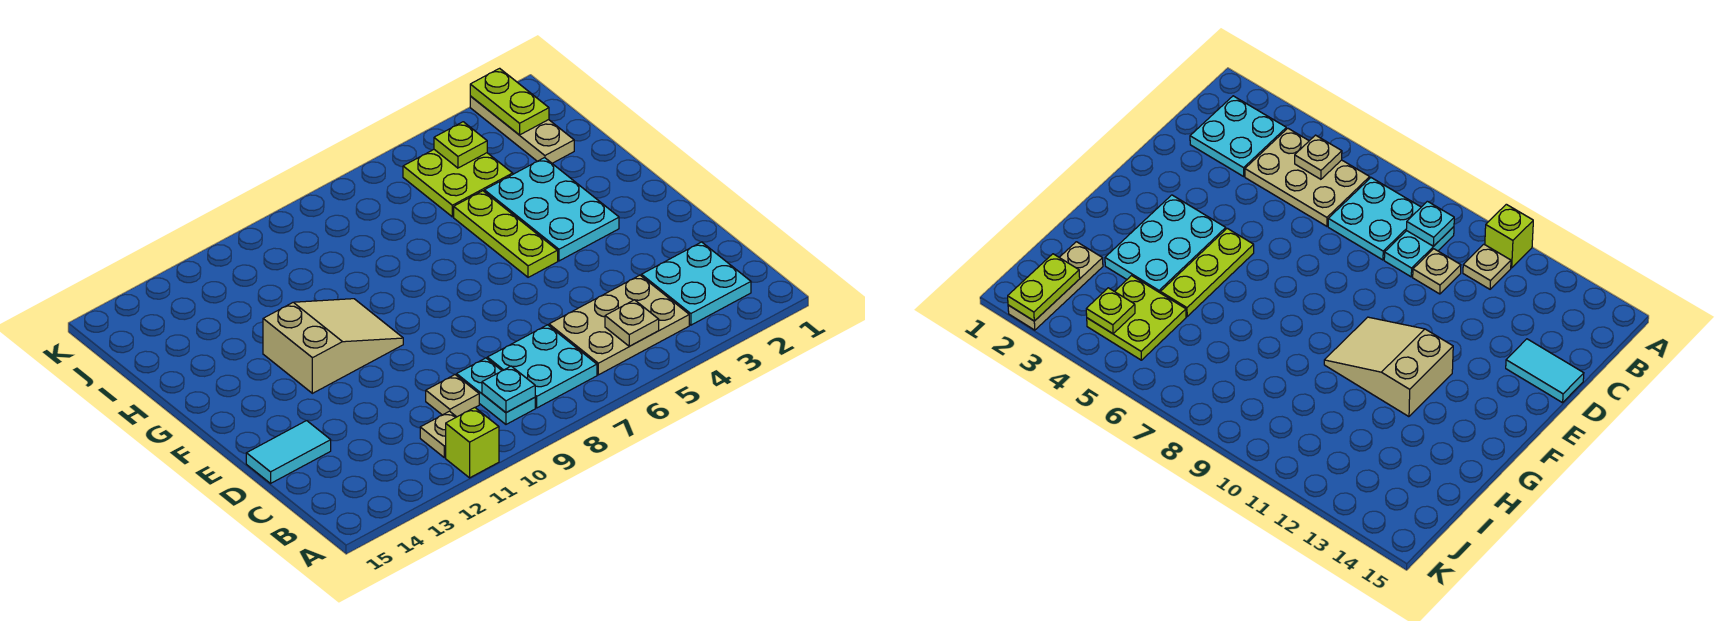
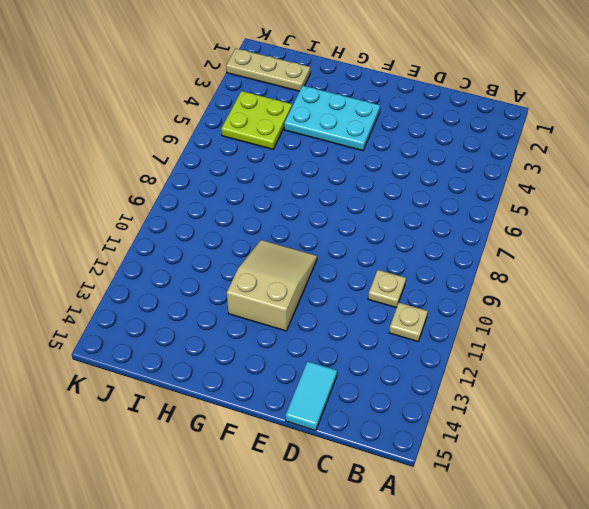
none -> lime 1x1 brick [446,408,499,478]
none -> cyan 2x2 plate [642,242,751,325]
none -> tan 2x3 plate [549,275,689,375]

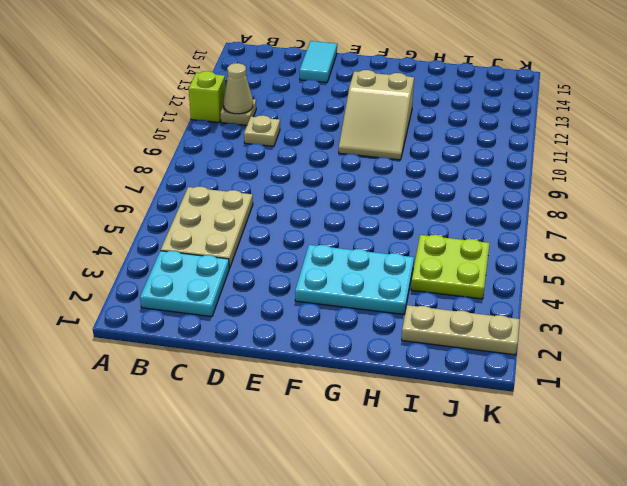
tan 1x1 cone [223,63,253,114] -> none
none -> cyan 2x2 plate [487,325,597,408]
none -> cyan 1x2 plate [457,358,535,424]
none -> lime 1x3 plate [454,191,558,277]

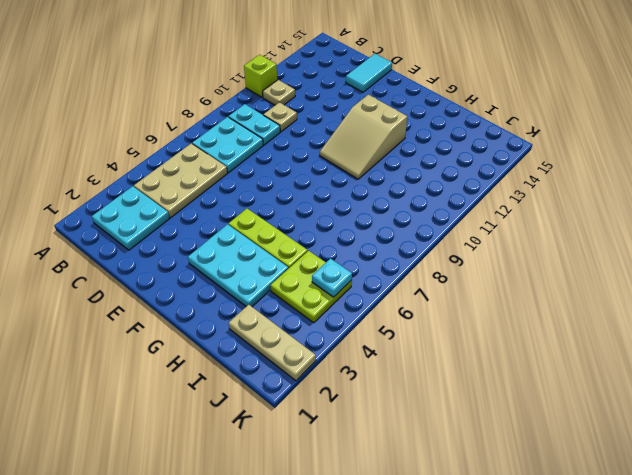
cyan 1x1 plate [312,258,352,297] -> cyan 1x1 plate moved to [482,366,535,413]
none -> tan 1x1 plate [605,300,659,346]
none -> lime 1x2 plate [470,68,549,135]
none -> lime 1x1 plate [434,122,487,168]

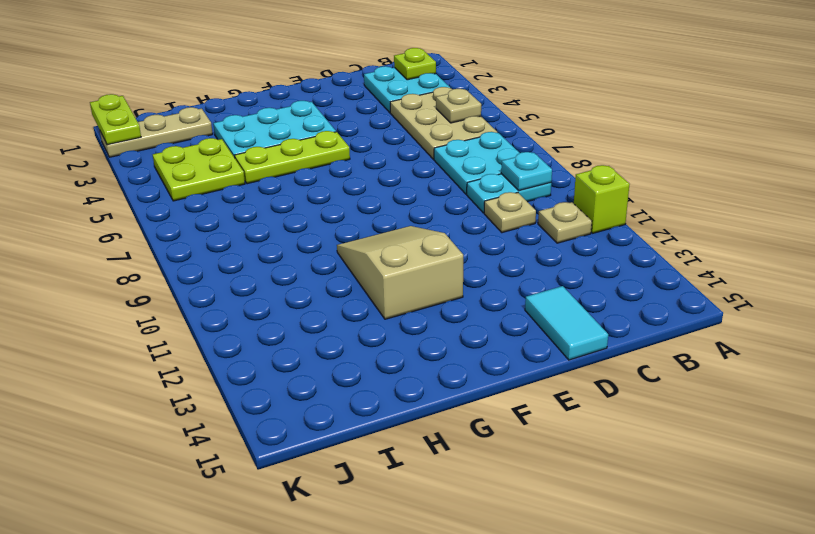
lime 1x1 plate [394,48,436,80] -> lime 1x1 plate moved to [434,122,487,168]
lime 1x2 plate [90,94,141,145] -> lime 1x2 plate turned to [470,68,549,135]

